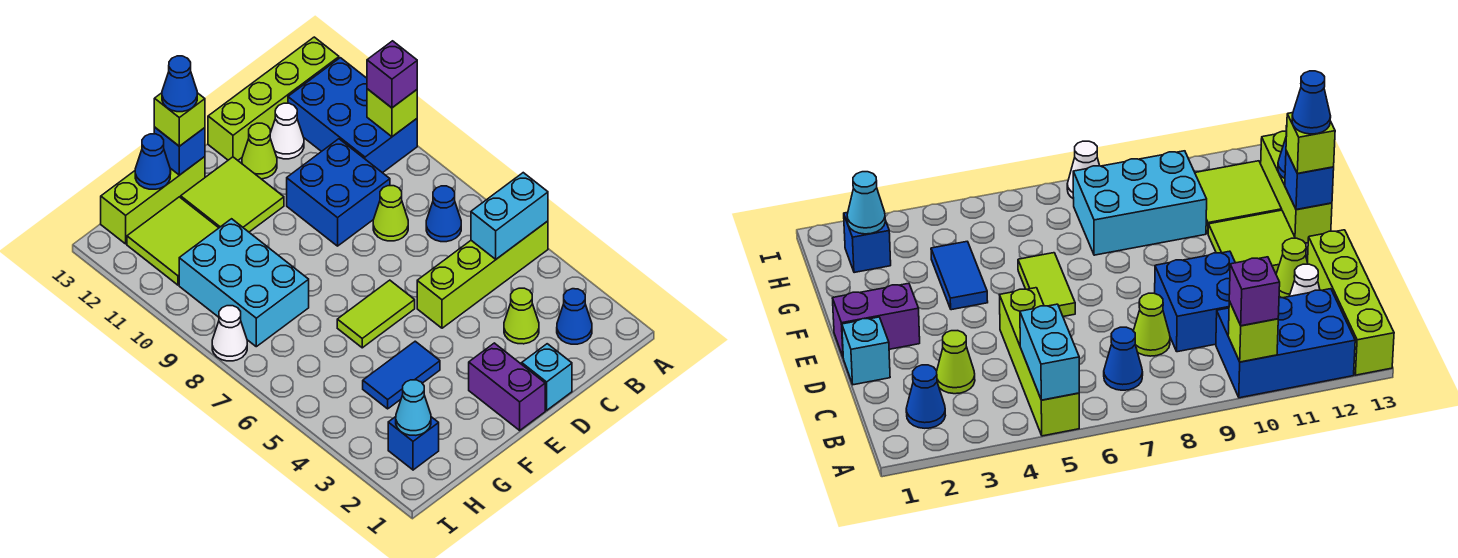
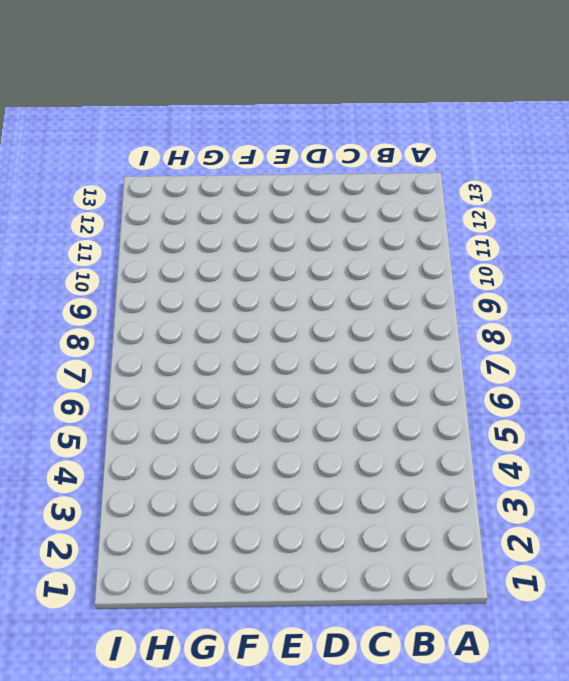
none -> lime 1x4 brick [417,221,548,328]
none -> blue 2x3 brick [288,58,417,173]
none -> lime 1x4 brick [208,37,339,160]

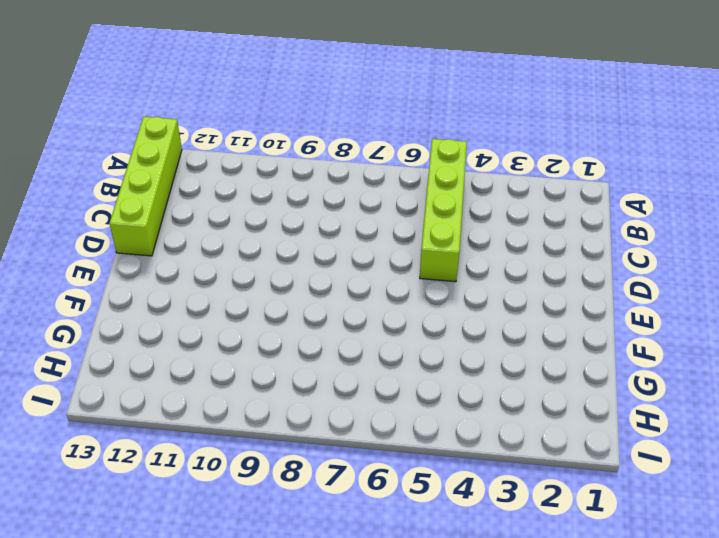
none -> blue 2x3 brick [288,58,417,173]
none -> blue 1x1 cone [557,289,592,344]
none -> blue 1x1 cone [426,186,461,242]

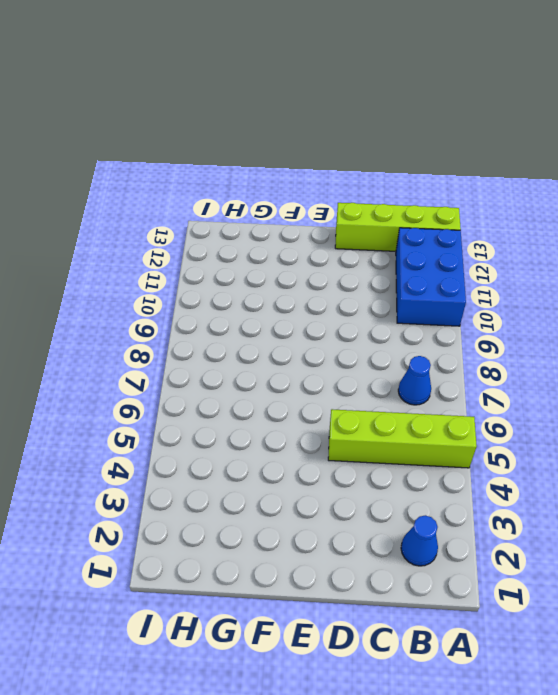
none -> lime 1x1 cone [504,288,539,344]
none -> lime 1x1 cone [373,186,408,241]
none -> blue 2x2 brick [287,139,390,246]

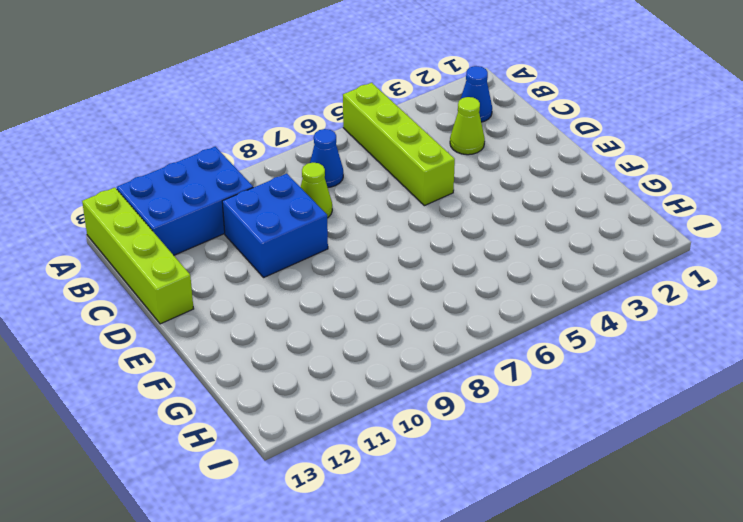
none -> white 1x1 cone [270,103,304,159]
none -> cyan 1x1 brick [522,344,572,410]
none -> lime 1x1 cone [242,123,277,179]

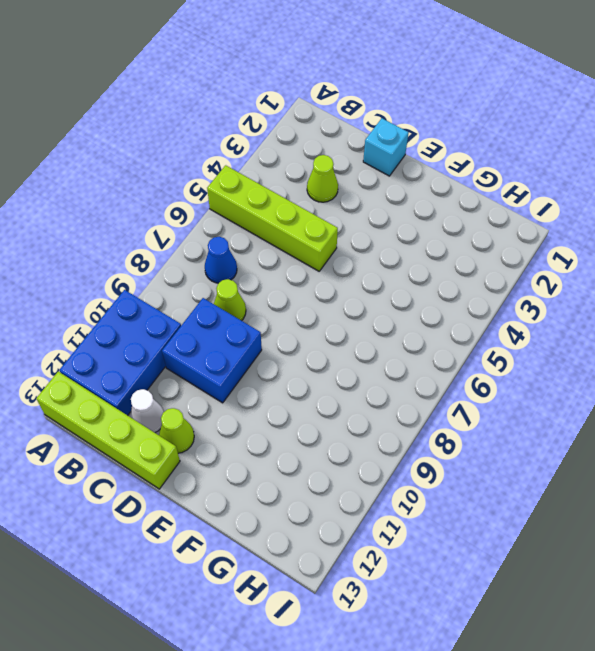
none -> blue 1x1 cone [557,289,592,344]
none -> purple 1x2 brick [469,343,545,430]
none -> lime 1x2 tile [337,280,415,348]

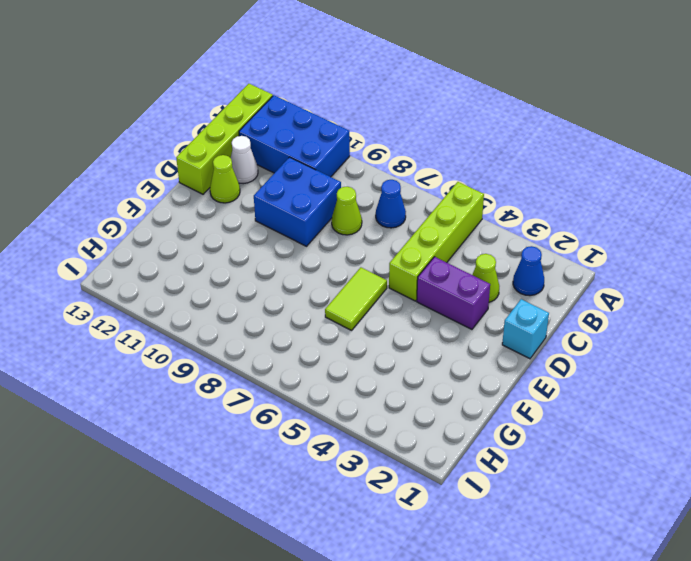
purple 1x2 brick [417,257,490,329] -> purple 1x2 brick moved to [469,343,545,430]
none -> lime 2x2 tile [181,157,284,232]
none -> blue 1x2 tile [363,341,440,409]
none -> lime 1x3 brick [101,157,205,244]

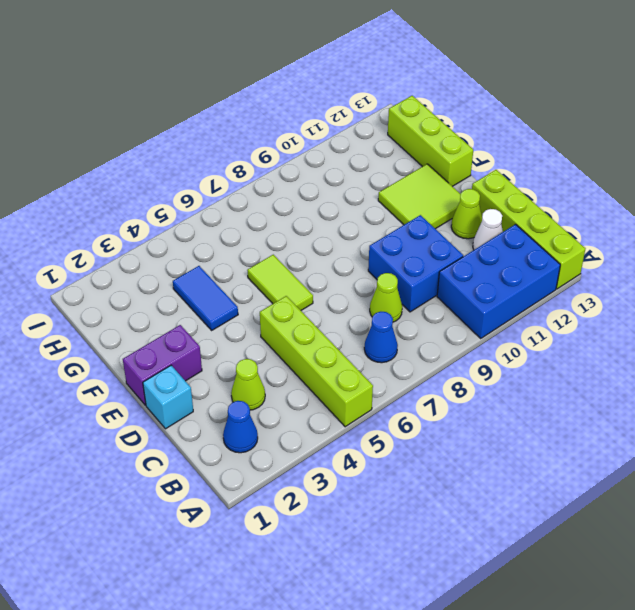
none -> cyan 2x3 brick [179,219,309,347]
none -> lime 2x2 tile [127,197,218,285]
none -> blue 1x1 brick [388,417,439,470]

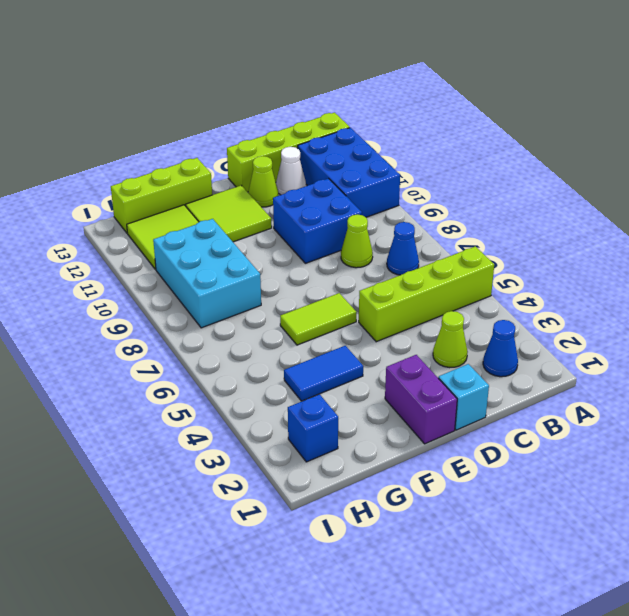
none -> white 1x1 cone [212,306,247,361]
none -> cyan 1x2 brick [471,173,548,259]
none -> lime 1x1 brick [367,89,417,137]

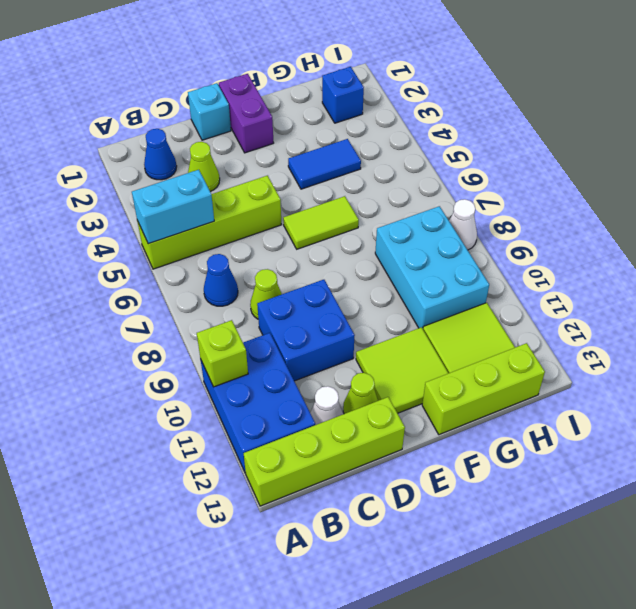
none -> blue 1x1 brick [154,127,205,175]
none -> blue 1x1 cone [135,134,171,189]
none -> cyan 1x1 cone [396,380,431,435]

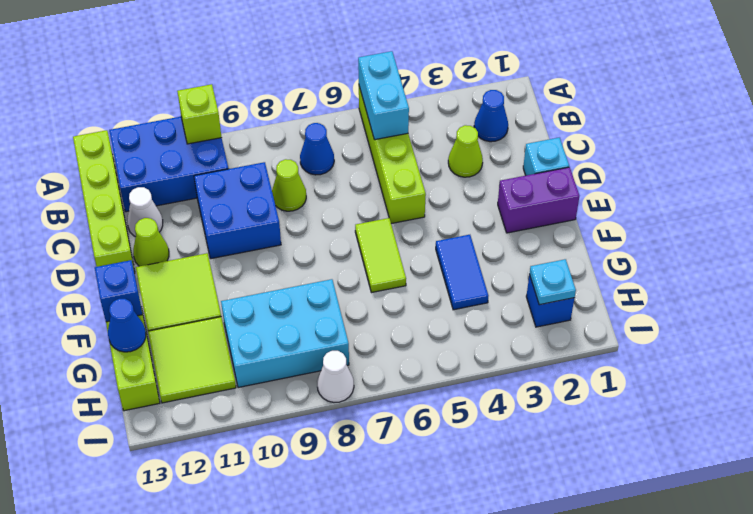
cyan 1x1 plate [529,259,576,305] -> cyan 1x1 cone [396,380,431,435]
none -> purple 1x1 brick [367,41,417,108]
none -> lime 1x1 brick [154,93,205,146]
none -> blue 1x1 cone [162,56,197,112]

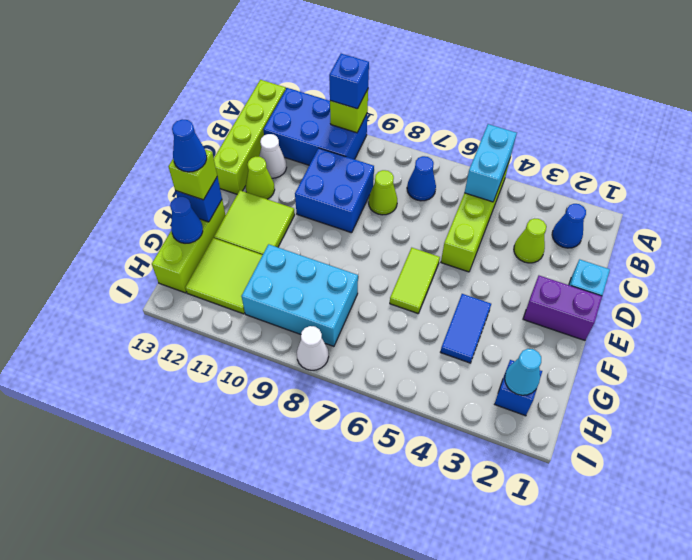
blue 1x1 brick [329,54,369,109] -> purple 1x1 brick [367,41,417,108]

